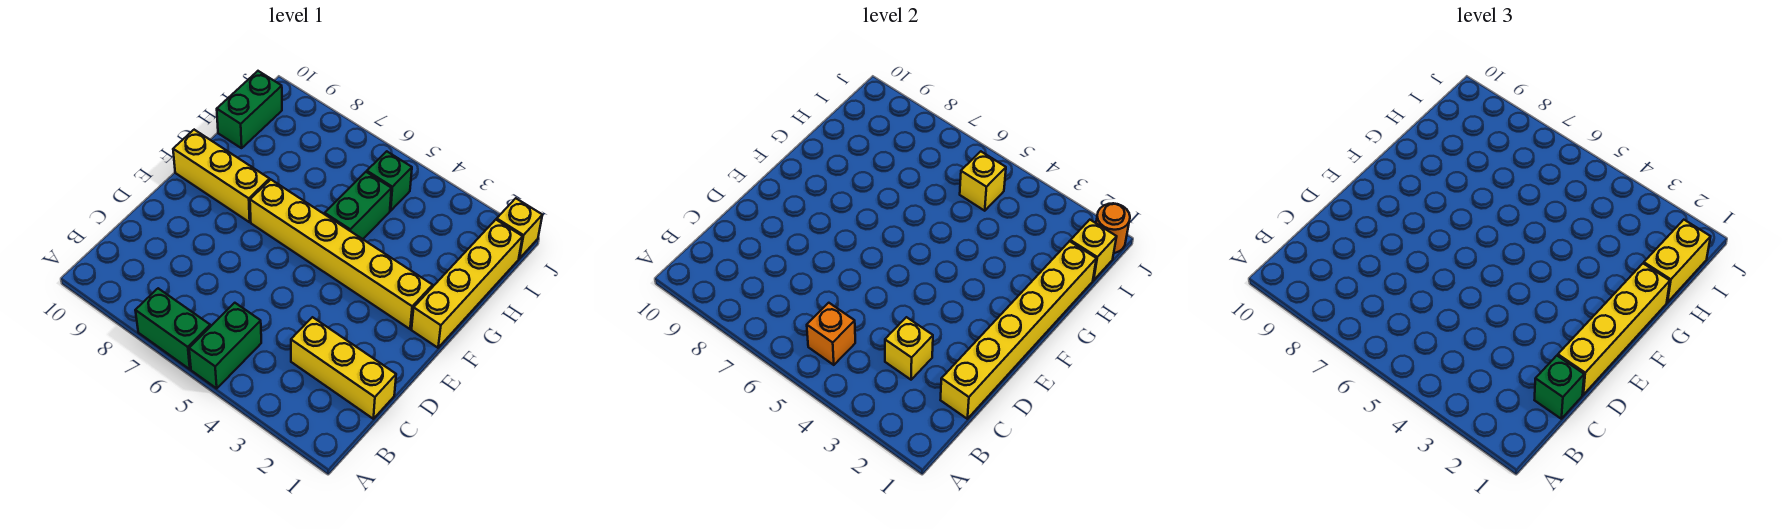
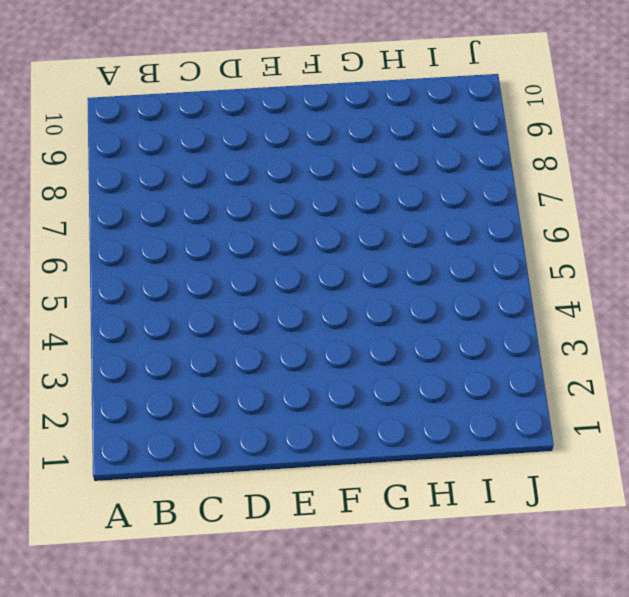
none -> green 1x2 brick [189,303,261,388]
none -> green 1x2 brick [135,288,210,369]
none -> yellow 1x3 brick [291,317,396,419]

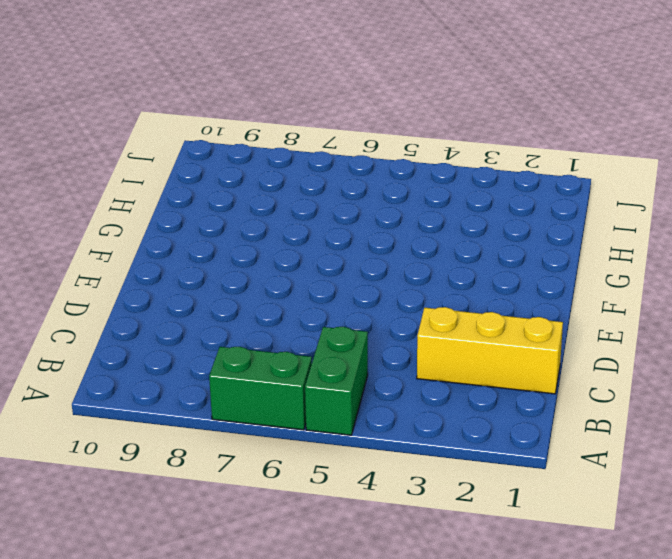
none -> yellow 1x4 brick [412,220,523,348]
none -> yellow 1x6 brick [250,180,433,329]
none -> yellow 1x3 brick [173,130,270,222]

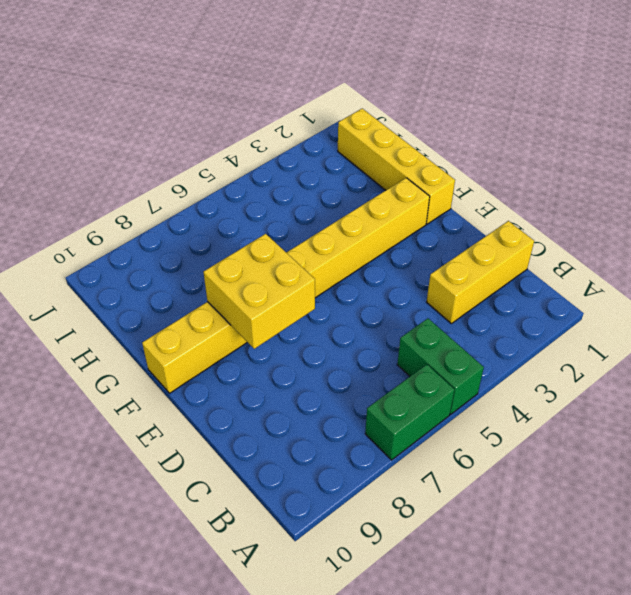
yellow 2x2 brick [203,234,315,349] -> none
none -> green 1x2 brick [325,172,391,239]
none -> green 1x2 brick [217,71,282,148]
none -> green 1x1 brick [367,151,412,211]

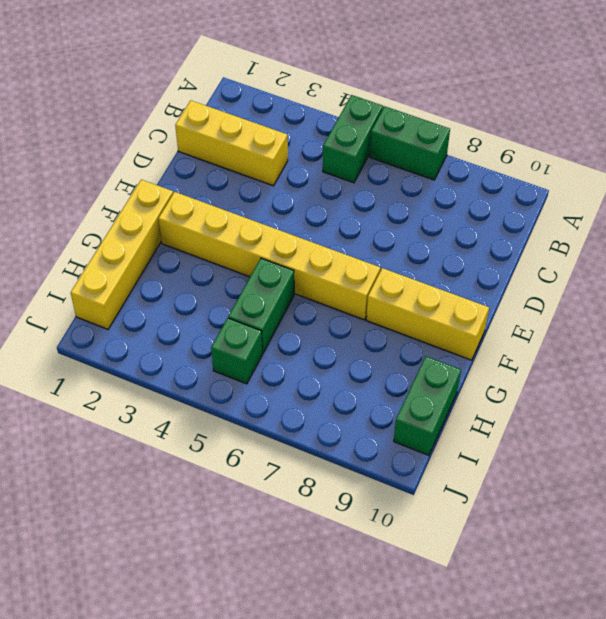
none -> yellow 1x1 brick [497,198,542,259]
none -> orange 1x1 brick [807,303,855,365]
none -> yellow 1x6 brick [941,241,1096,419]

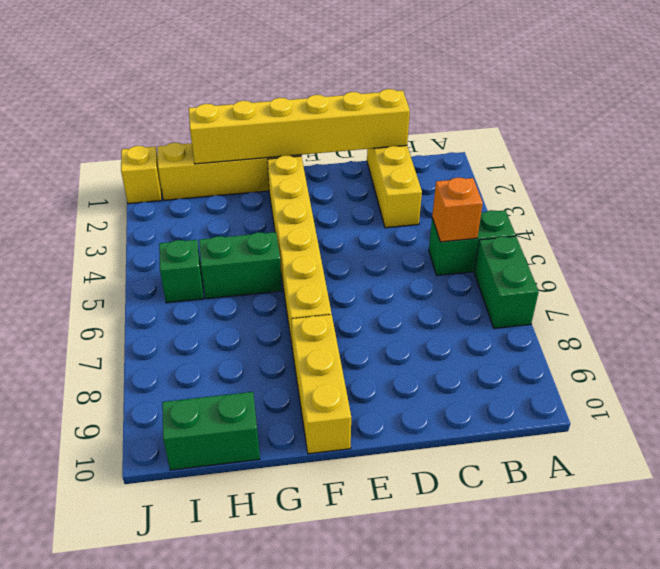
none -> yellow 1x1 brick [885,317,933,380]
none -> yellow 1x1 brick [1070,220,1117,280]
none -> yellow 1x1 brick [960,151,1006,211]

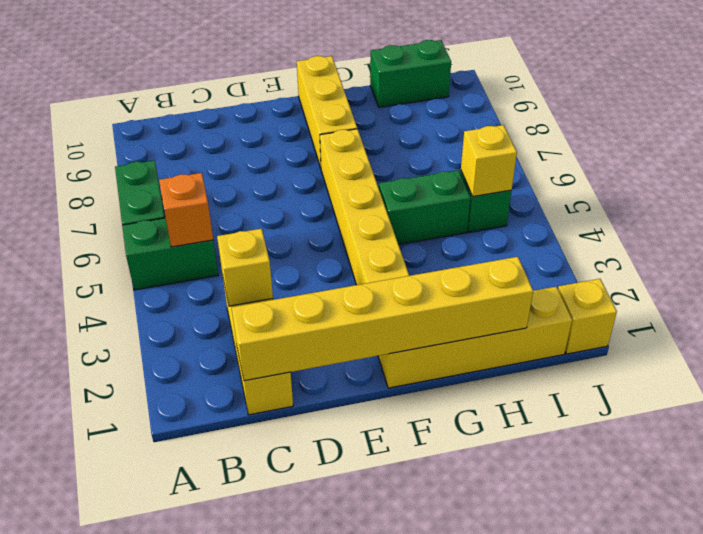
none -> yellow 1x1 brick [1070,220,1117,280]
none -> orange 1x1 round brick [1096,203,1130,253]
none -> green 1x1 brick [1535,356,1584,419]

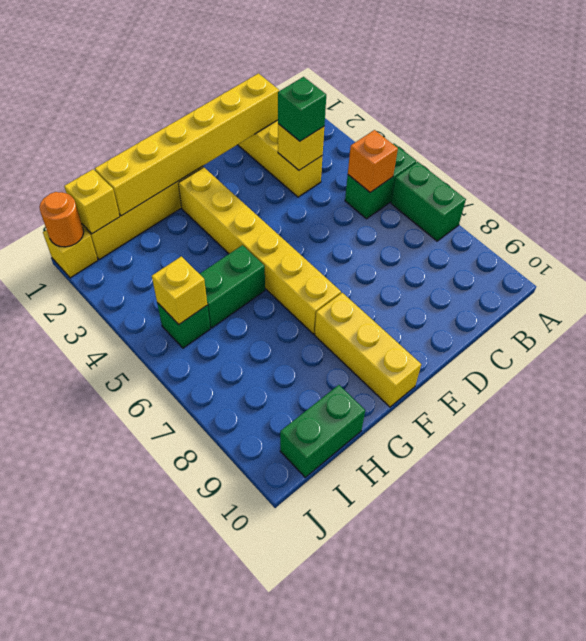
green 1x1 brick [278,77,326,141] -> green 1x1 brick moved to [1535,356,1584,419]
none -> yellow 1x4 brick [1558,263,1670,395]
none -> yellow 1x2 brick [1644,220,1711,303]

